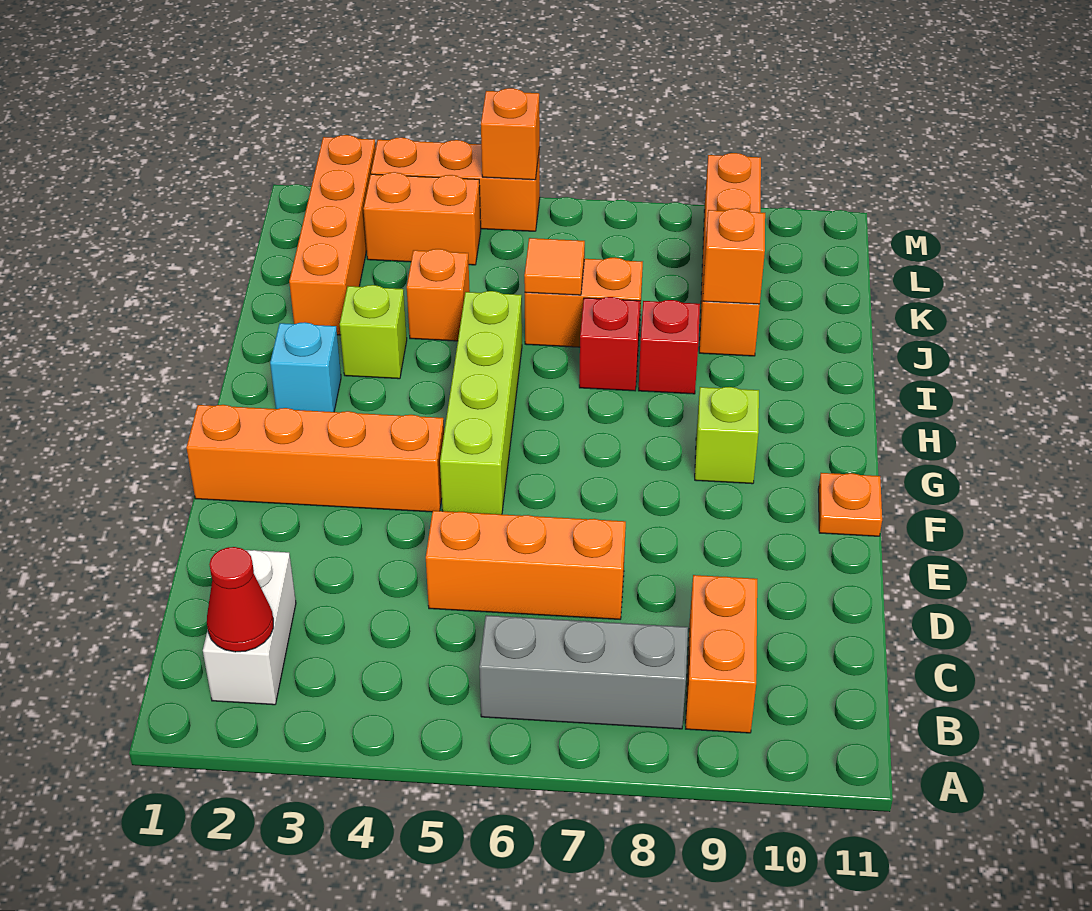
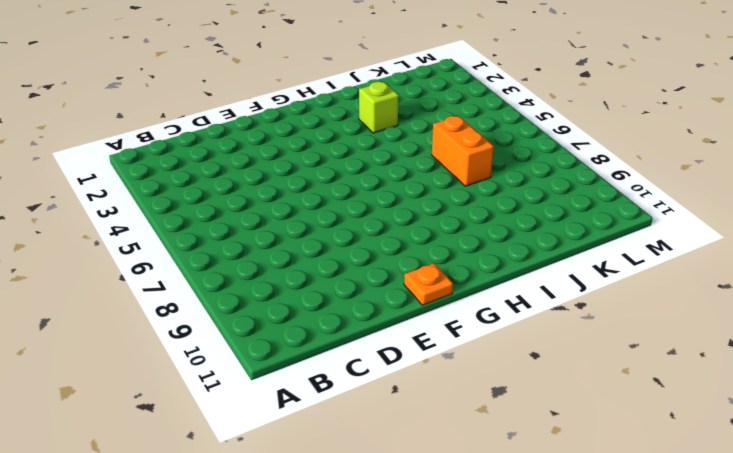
none -> white 1x2 brick [203,550,296,705]
none -> grey 1x3 brick [479,615,688,729]
none -> orange 1x2 brick [686,575,757,733]

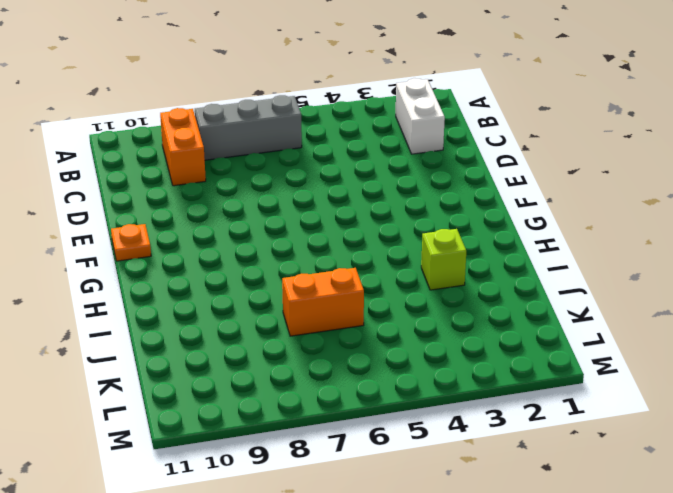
none -> orange 1x3 brick [426,511,626,619]
none -> orange 1x4 brick [186,405,444,512]
none -> lime 1x4 brick [440,291,522,514]

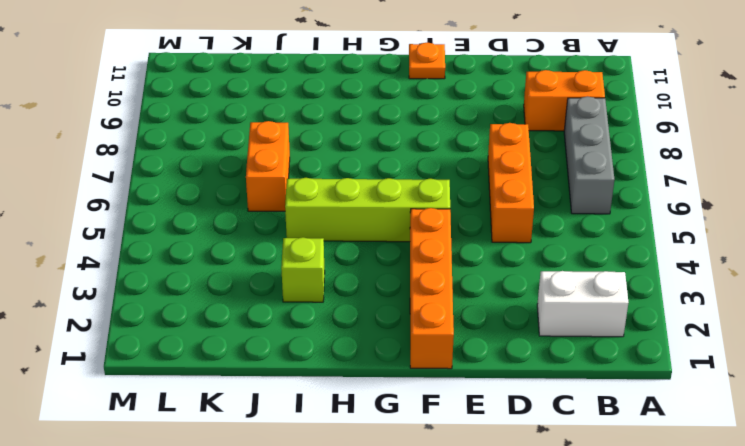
none -> lime 1x1 brick [695,387,759,484]
none -> cyan 1x1 brick [270,322,341,412]
none -> red 1x1 brick [579,297,640,391]

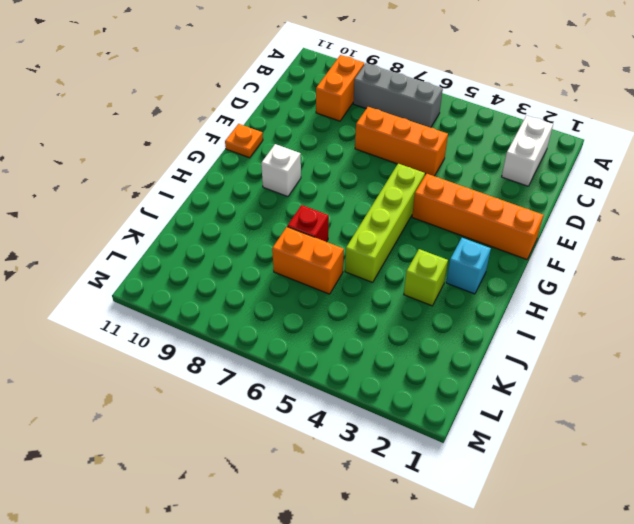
white 1x1 brick [261,144,301,197] -> lime 1x1 brick [695,387,759,484]
none -> red 1x1 brick [638,300,700,394]
none -> orange 1x4 brick [289,135,376,335]
none -> orange 1x1 brick [407,249,470,341]

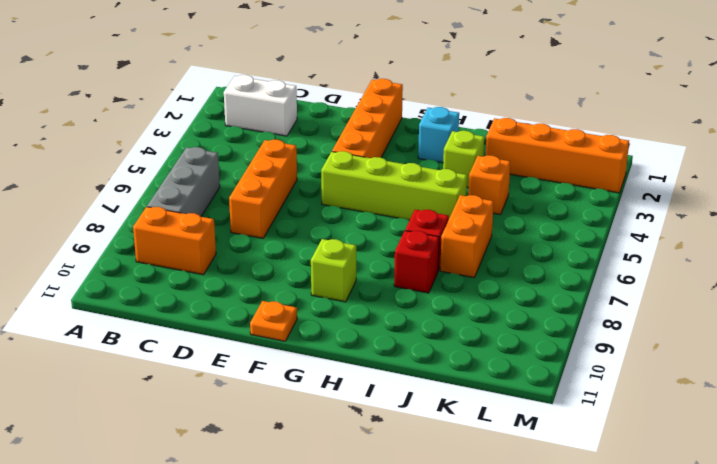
none -> orange 1x4 brick [699,153,761,356]
none -> orange 1x2 brick [363,172,481,265]
none -> orange 1x3 brick [371,138,540,231]

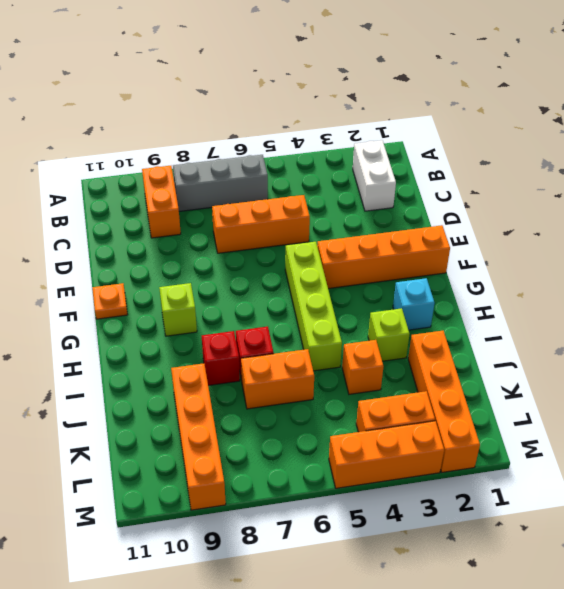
none -> red 1x1 cone [207,547,273,652]
none -> orange 1x1 tile [524,238,585,295]
none -> orange 1x1 brick [703,208,765,304]

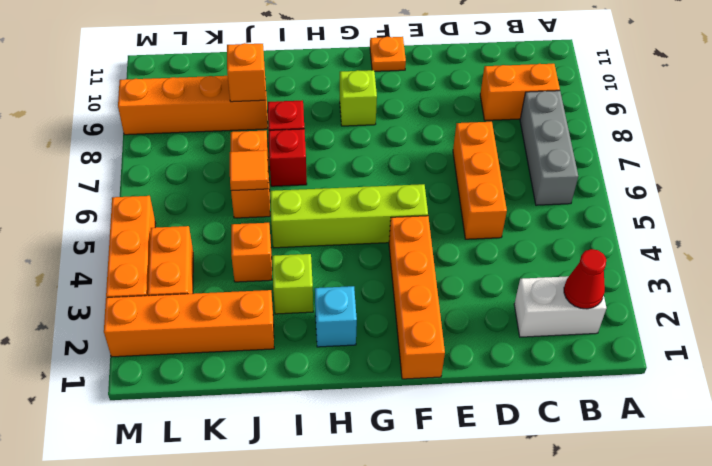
none -> orange 1x1 brick [481,88,540,180]

